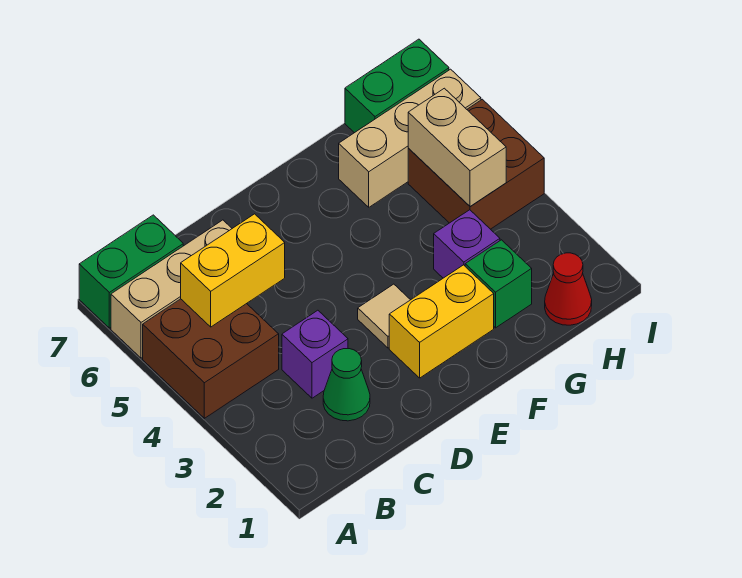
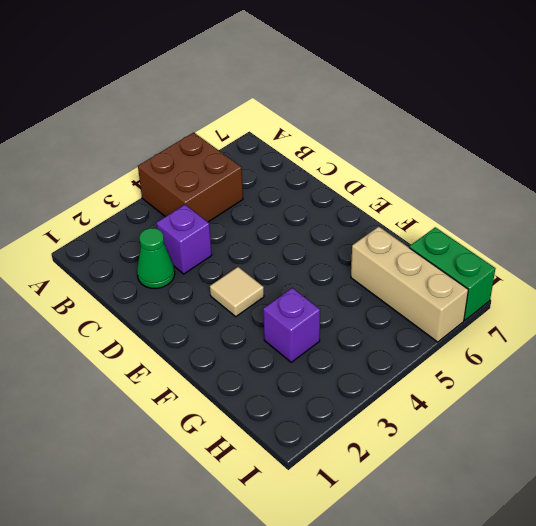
none -> tan 1x3 brick [111,220,232,358]
none -> green 1x2 brick [79,215,183,328]
none -> yellow 1x2 brick [389,265,494,378]

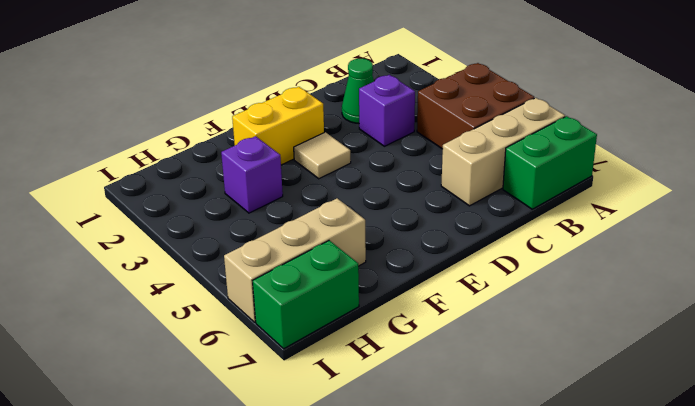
none -> green 1x1 brick [465,240,532,328]
none -> red 1x1 cone [545,253,592,325]
none -> brown 2x2 brick [408,99,544,229]

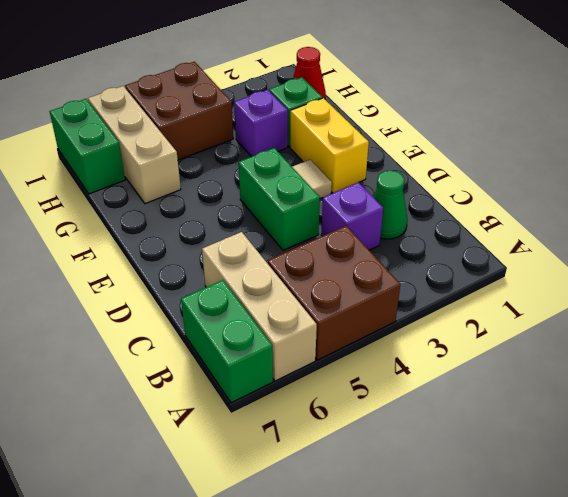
green 1x2 brick [239,148,320,250] -> none
none -> yellow 1x2 brick [181,214,285,327]
none -> tan 1x2 brick [408,88,506,207]

